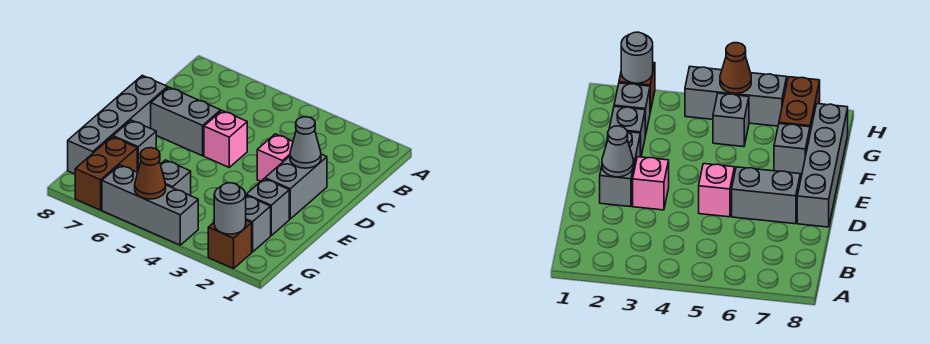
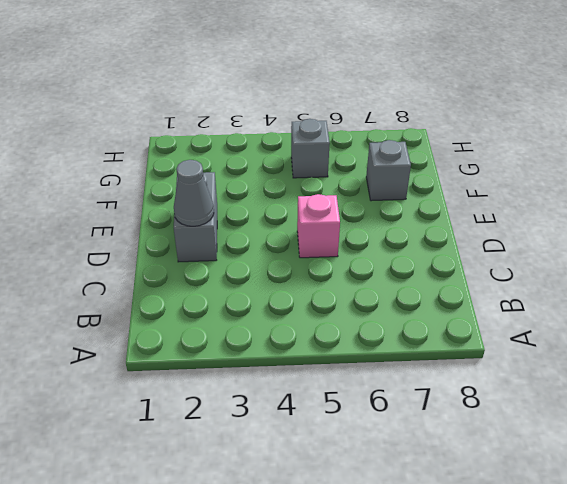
none -> pink 1x1 brick [257,134,293,181]
none -> grey 1x2 brick [151,87,221,156]
none -> grey 1x4 brick [68,75,167,174]

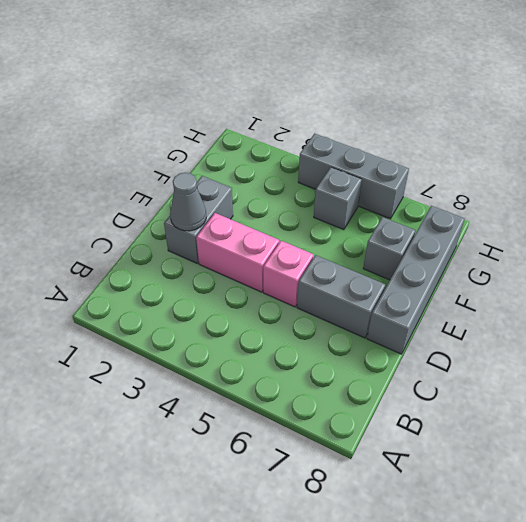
pink 1x2 brick [196,213,279,292] -> pink 1x1 brick [257,134,293,181]
none -> grey 1x1 brick [246,179,289,235]
none -> grey 1x1 brick [246,196,271,252]
none -> brown 1x2 brick [75,137,137,210]

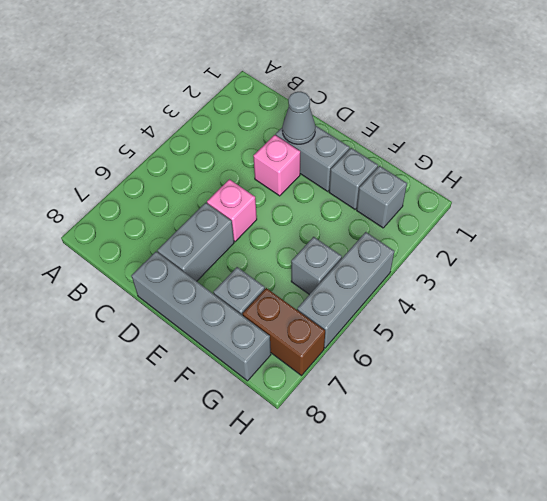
none -> brown 1x1 brick [208,220,252,269]
none -> grey 1x1 round brick [214,183,246,234]
none -> brown 1x1 cone [135,148,166,199]

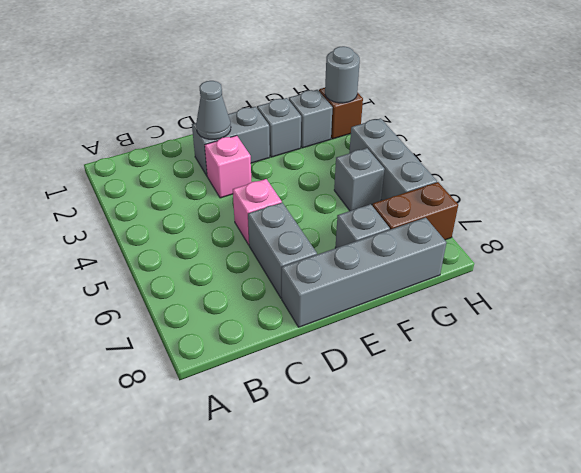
none -> brown 1x1 cone [135,148,166,199]

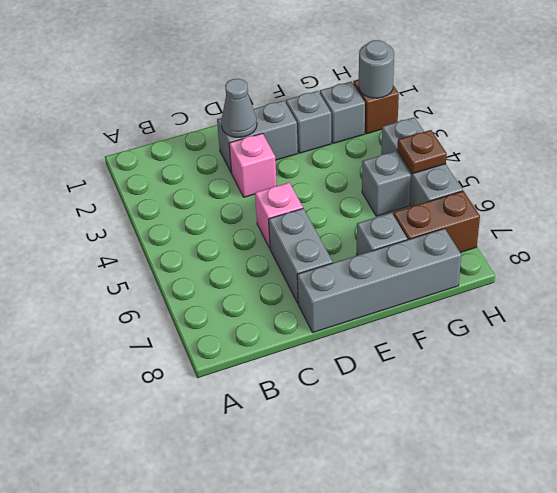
brown 1x1 plate [397,130,447,174] -> brown 1x1 cone [135,148,166,199]

